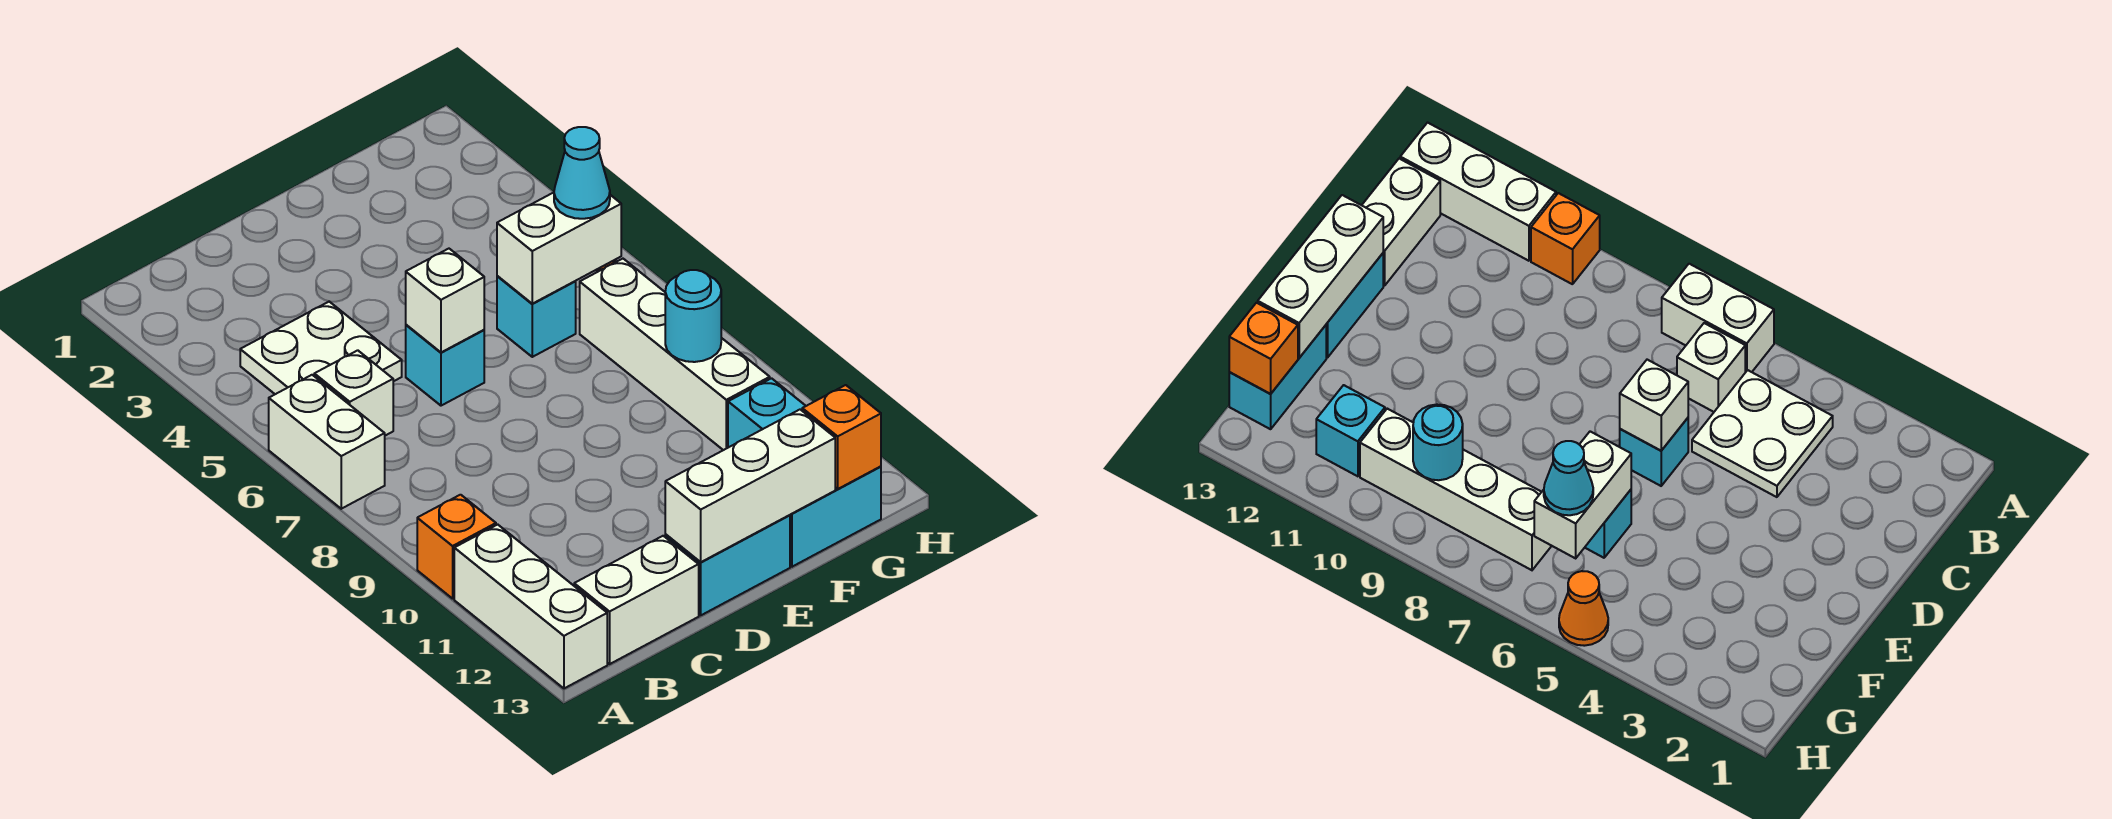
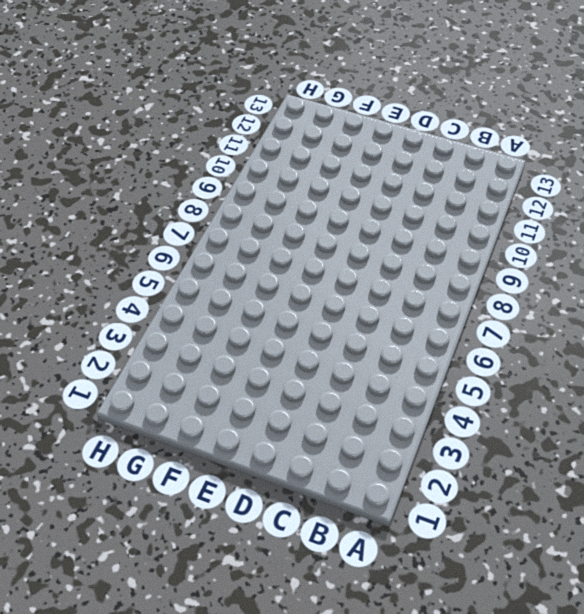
none -> white 1x2 brick [269,375,385,509]
none -> orange 1x1 brick [417,495,496,599]
none -> white 1x3 brick [454,525,607,688]

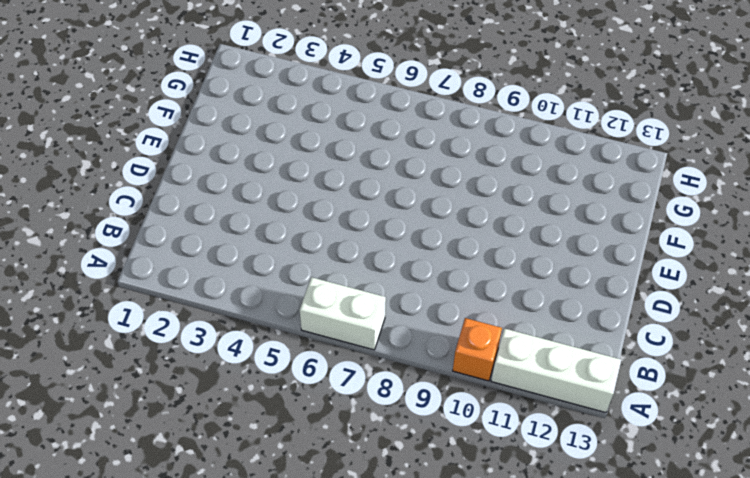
none -> white 2x2 plate [240,302,402,394]
none -> white 1x1 brick [314,350,393,436]
none -> white 1x2 brick [574,536,699,664]

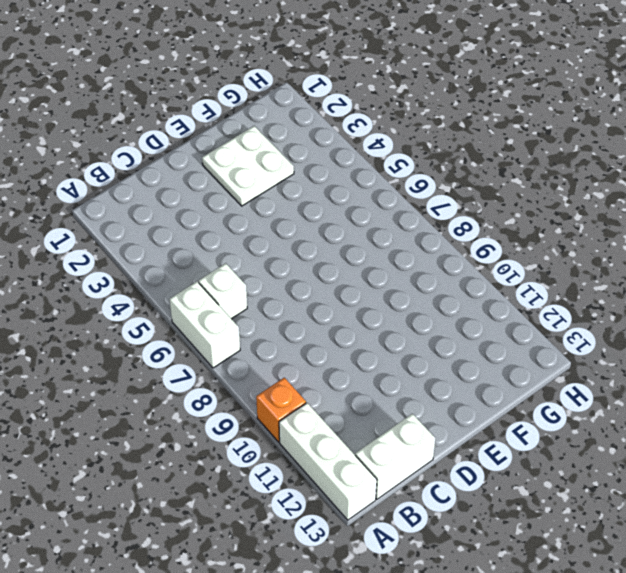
white 2x2 plate [202,126,294,206] -> white 2x2 plate moved to [240,302,402,394]
none -> cyan 1x1 brick [406,325,484,406]
none -> cyan 1x2 brick [665,515,790,615]
none -> cyan 1x1 brick [497,276,576,357]

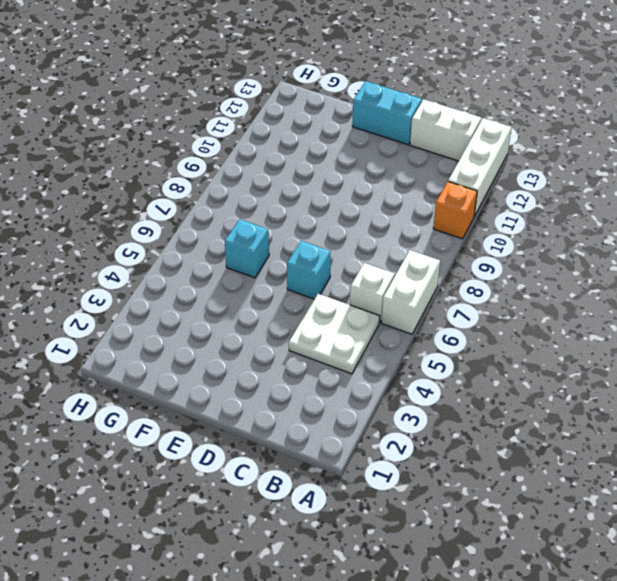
none -> cyan 1x2 brick [790,466,881,567]
none -> white 1x4 brick [580,259,770,450]
none -> cyan 1x1 brick [728,378,805,448]

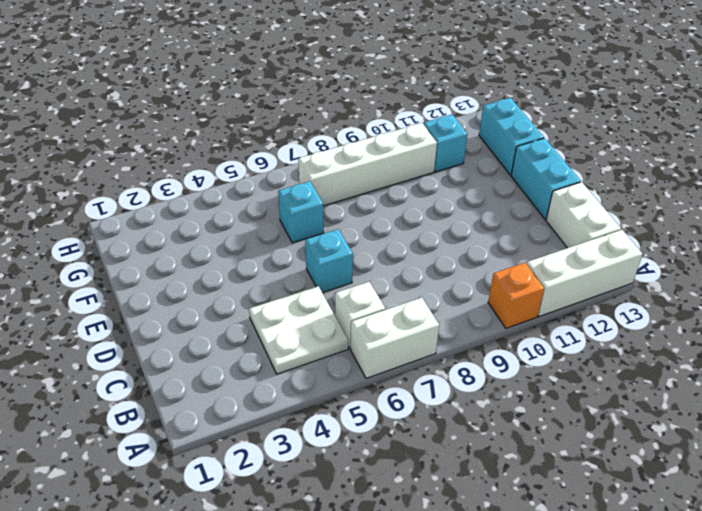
none -> orange 1x1 cone [1559,571,1608,646]
none -> white 1x1 brick [406,249,484,352]
none -> white 1x3 brick [665,410,835,562]

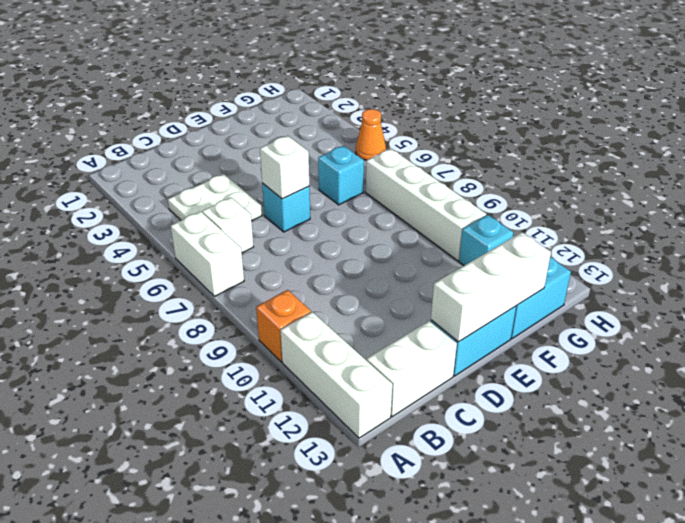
none -> white 1x2 brick [497,192,621,304]
none -> cyan 1x1 round brick [665,270,721,362]
none -> orange 1x1 brick [802,385,881,489]

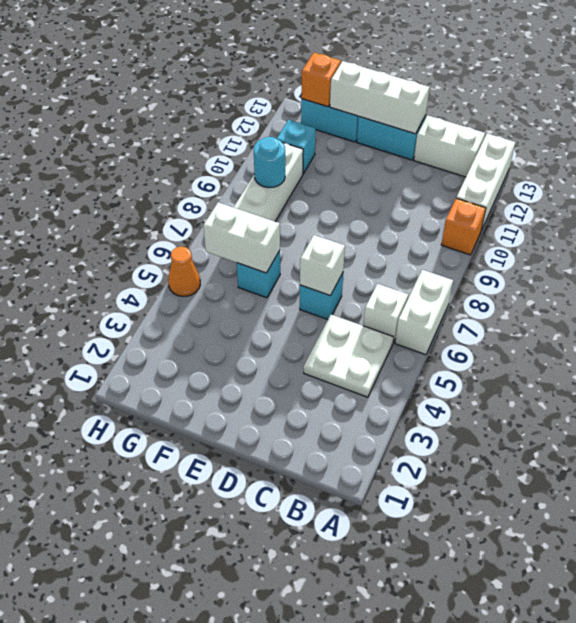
none -> cyan 1x1 cone [554,127,610,219]

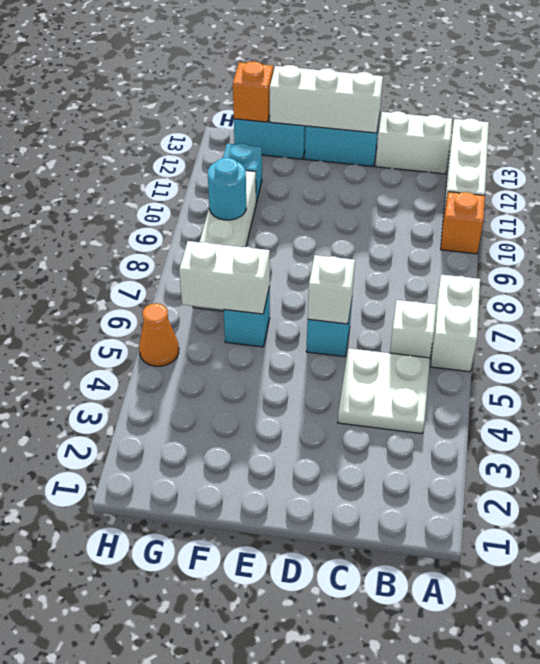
none -> cyan 1x1 cone [554,127,610,219]

